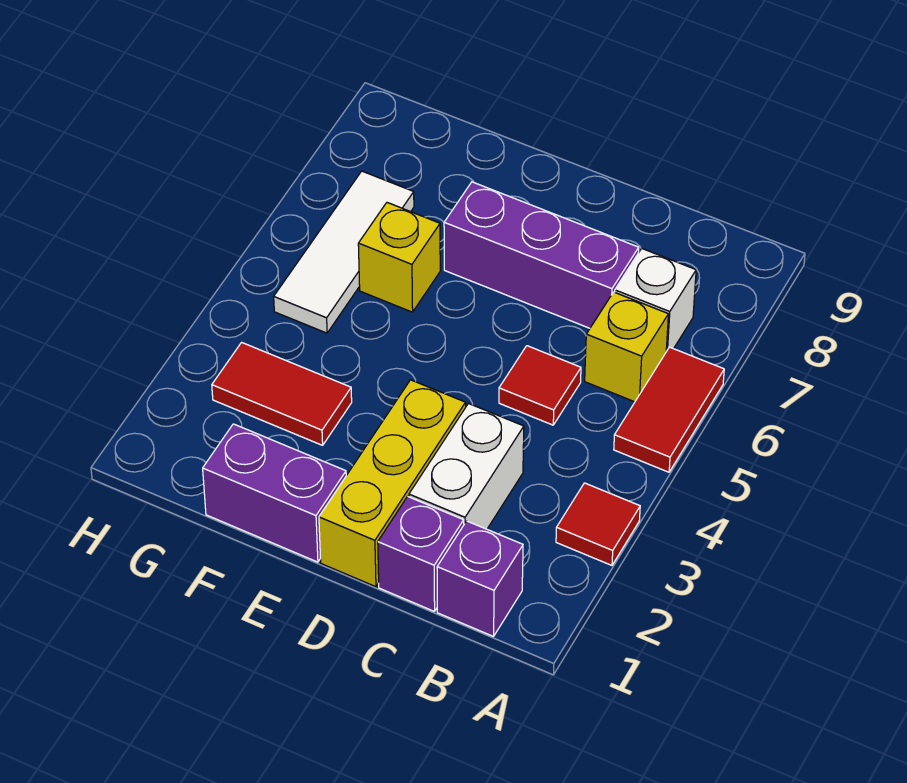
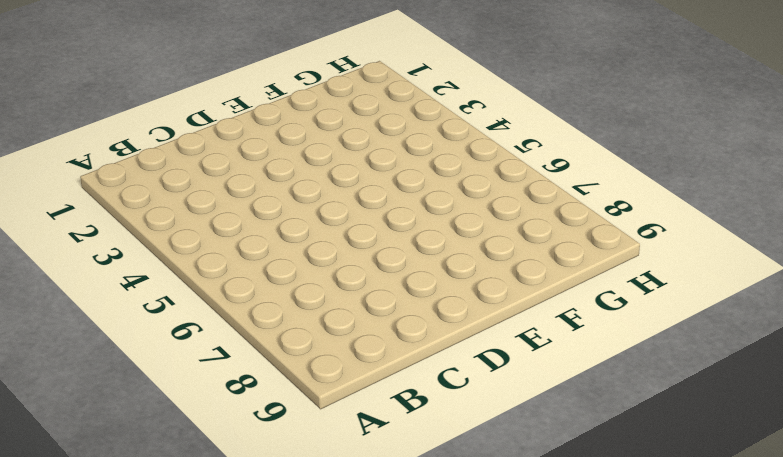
none -> red 1x1 tile [556,483,640,565]
none -> red 1x2 tile [614,347,724,472]
none -> purple 1x1 brick [437,521,523,636]

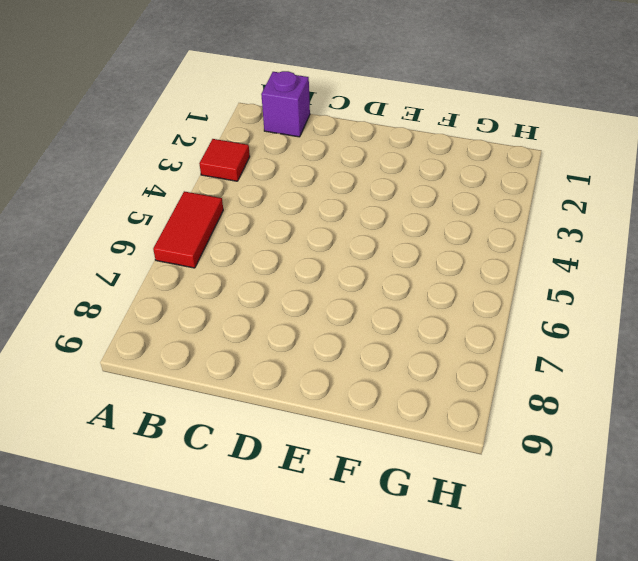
none -> yellow 1x1 brick [585,292,668,402]
none -> white 1x1 brick [615,248,696,351]
none -> purple 1x1 brick [378,496,464,611]

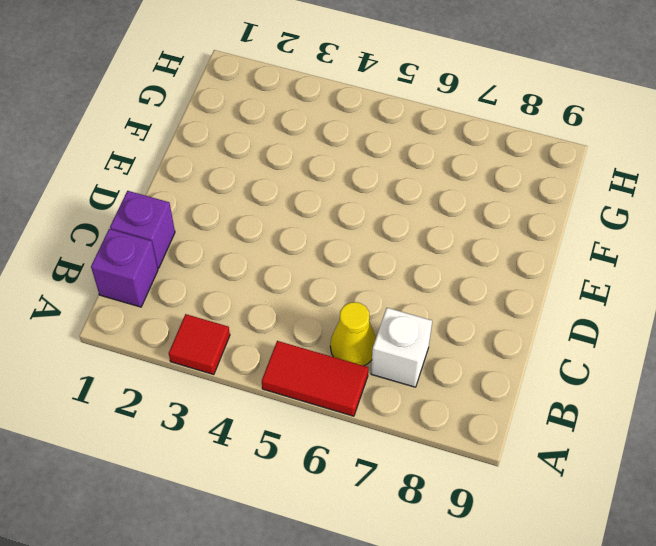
yellow 1x1 cone [330,302,376,366] -> yellow 1x1 brick [585,292,668,402]
none -> white 1x2 brick [409,404,524,529]
none -> red 1x1 tile [499,346,581,425]
none -> purple 1x3 brick [444,182,639,328]

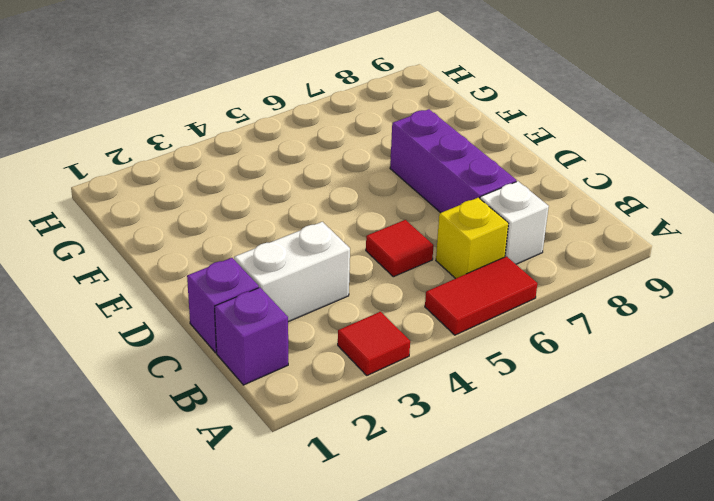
none -> yellow 1x3 brick [319,380,466,587]
none -> purple 1x2 brick [203,424,346,562]
none -> red 1x2 tile [212,342,352,445]

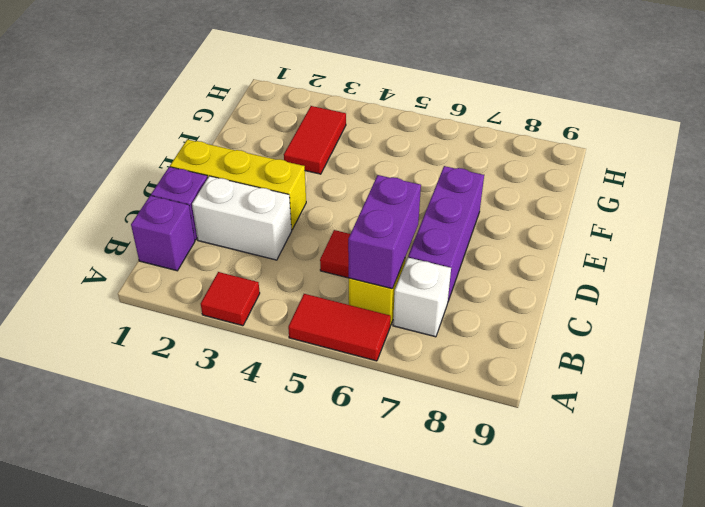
purple 1x2 brick [348,175,421,289] -> purple 1x2 brick moved to [203,424,346,562]
none -> yellow 1x1 brick [358,203,440,312]
none -> white 1x3 tile [274,171,414,333]

